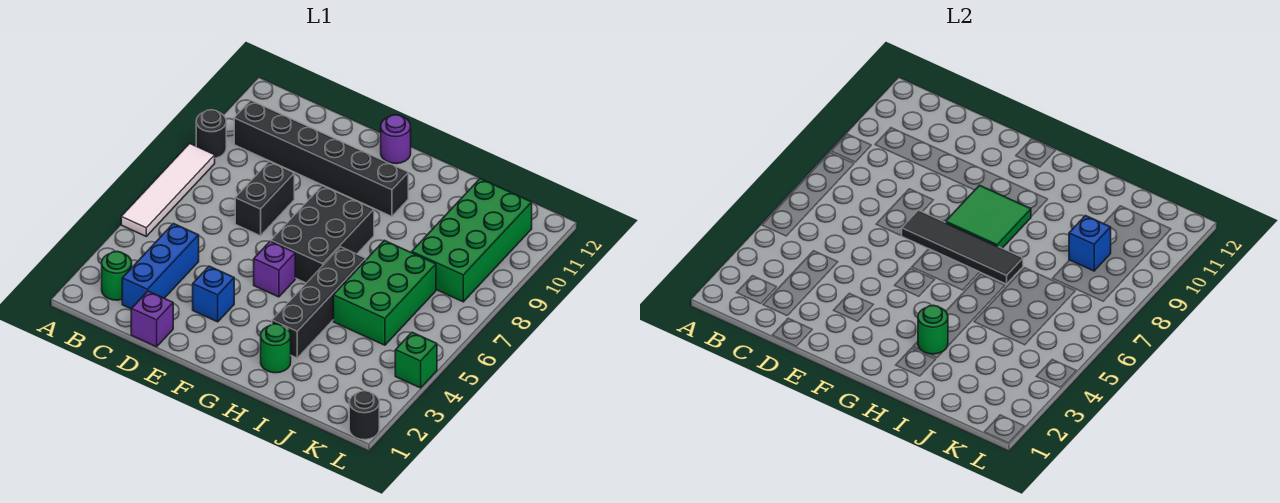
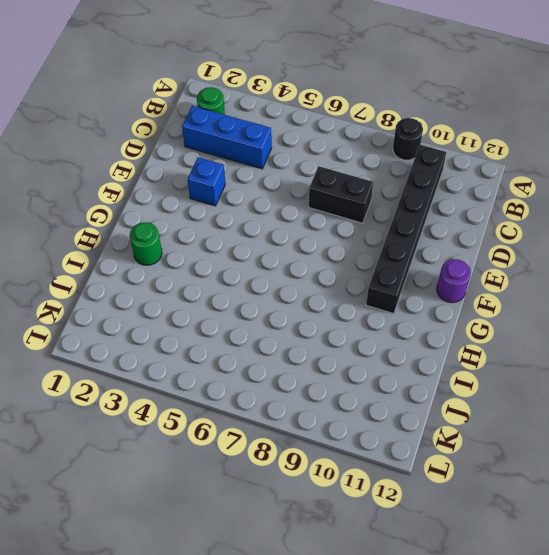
none -> white 1x4 tile [121,143,215,236]
none -> purple 1x1 brick [131,291,173,347]
none -> purple 1x1 brick [254,241,295,297]

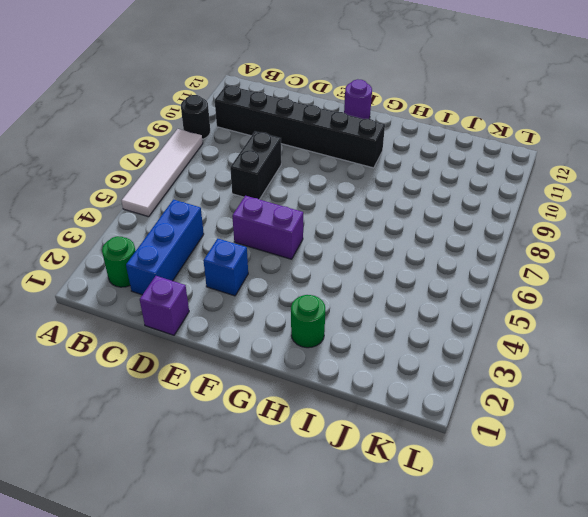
purple 1x2 brick [232,196,303,259] -> purple 1x1 brick [254,241,295,297]
none -> black 2x3 brick [271,186,374,283]
none -> black 1x4 brick [272,247,366,358]
none -> green 2x3 brick [333,240,436,345]

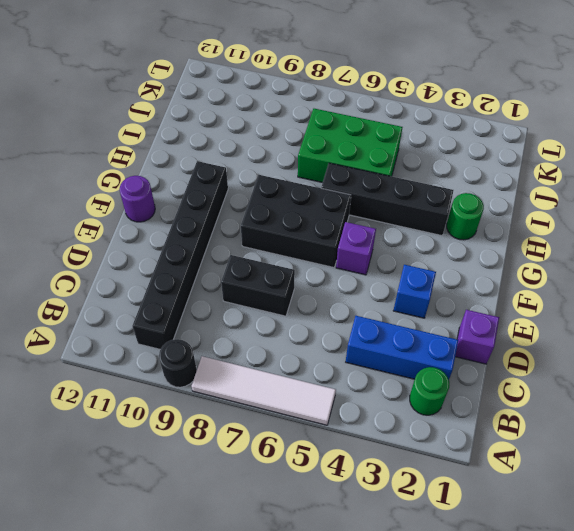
none -> green 2x4 brick [412,179,532,302]
none -> black 1x1 round brick [349,391,379,440]
none -> green 1x1 brick [395,332,437,388]

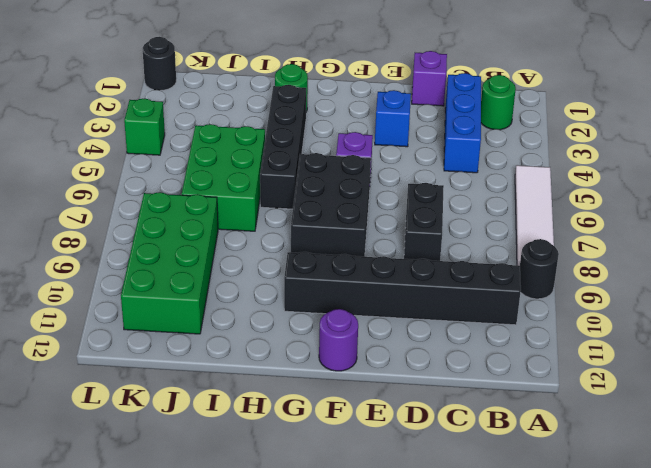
none -> black 1x4 tile [902,210,1023,284]
none -> green 2x2 tile [946,185,1031,248]
none -> green 1x1 round brick [918,305,948,354]

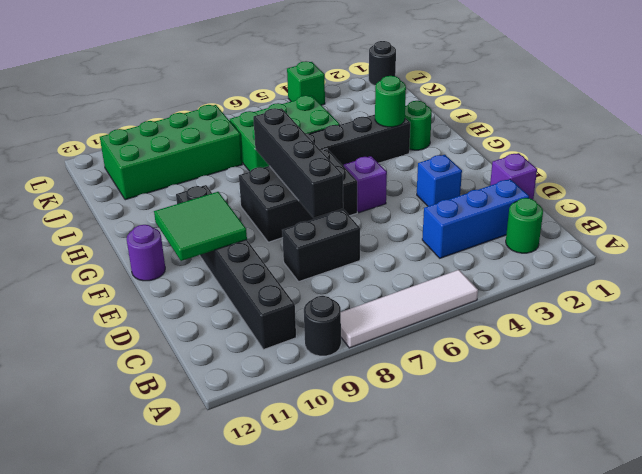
black 1x4 brick [253,108,343,218] -> black 1x4 tile [902,210,1023,284]
green 2x2 tile [154,192,247,261] -> green 2x2 tile moved to [946,185,1031,248]
none -> blue 1x1 brick [1069,216,1111,271]

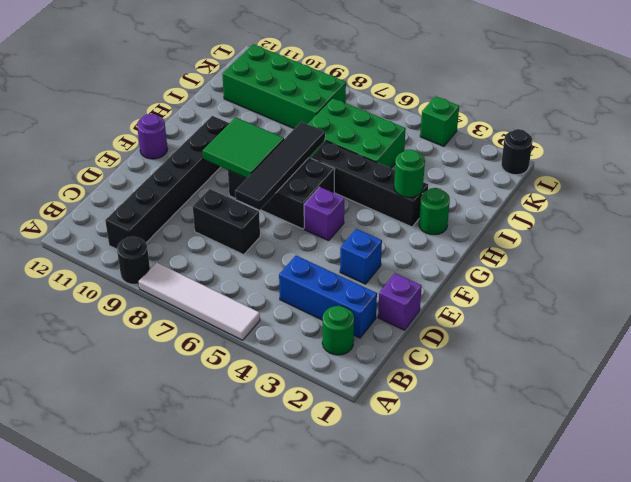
none -> blue 1x1 brick [1069,216,1111,271]

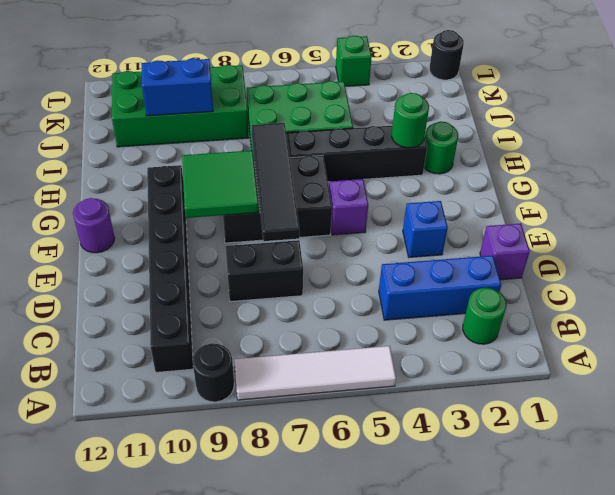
blue 1x2 brick [141,58,213,116] -> blue 1x1 brick [1069,216,1111,271]

